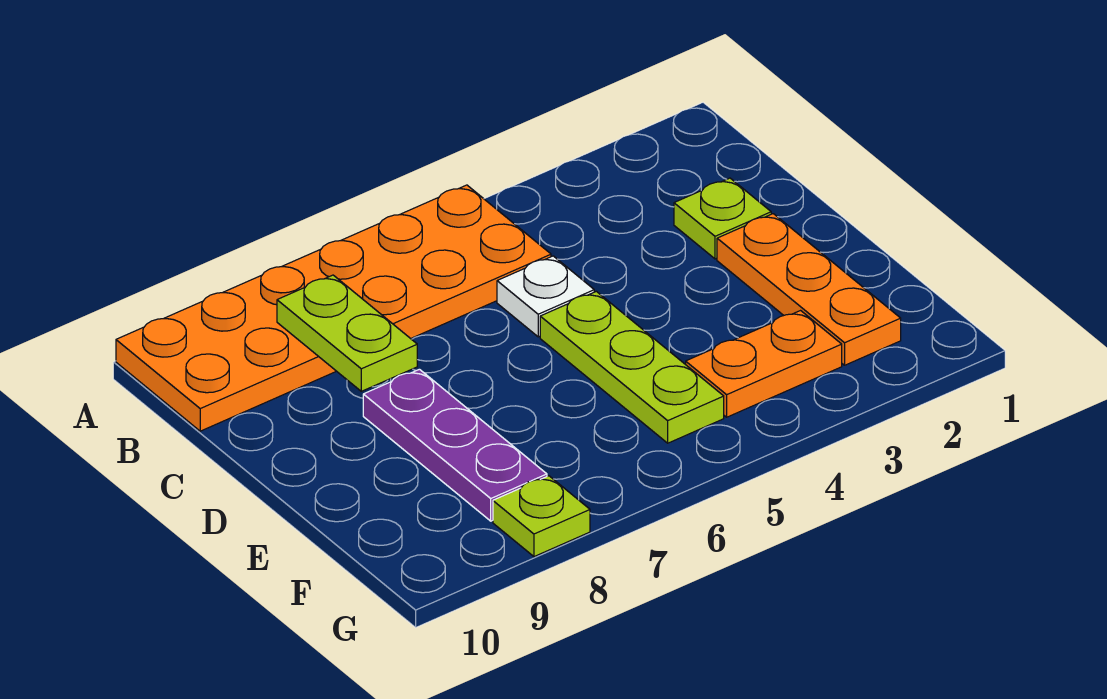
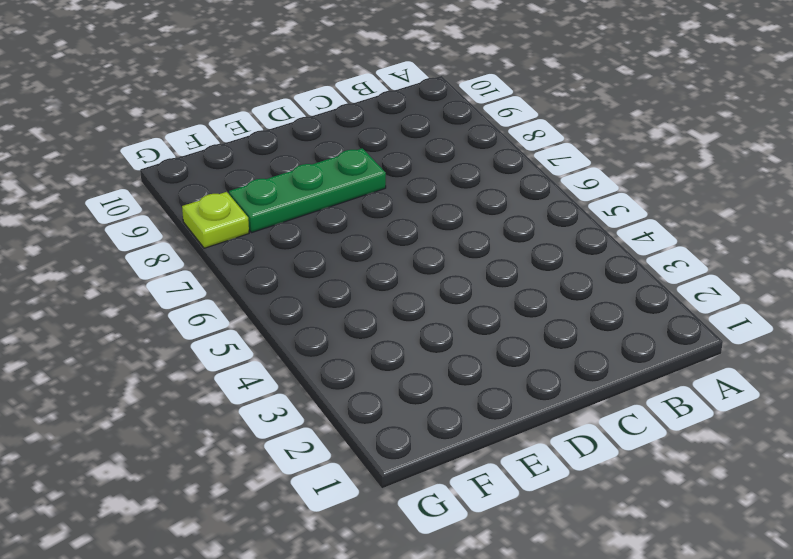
green 1x3 plate [229,148,386,233] -> purple 1x3 plate [363,369,547,521]
none -> orange 2x6 plate [116,185,551,431]
none -> lime 1x1 plate [674,178,771,259]

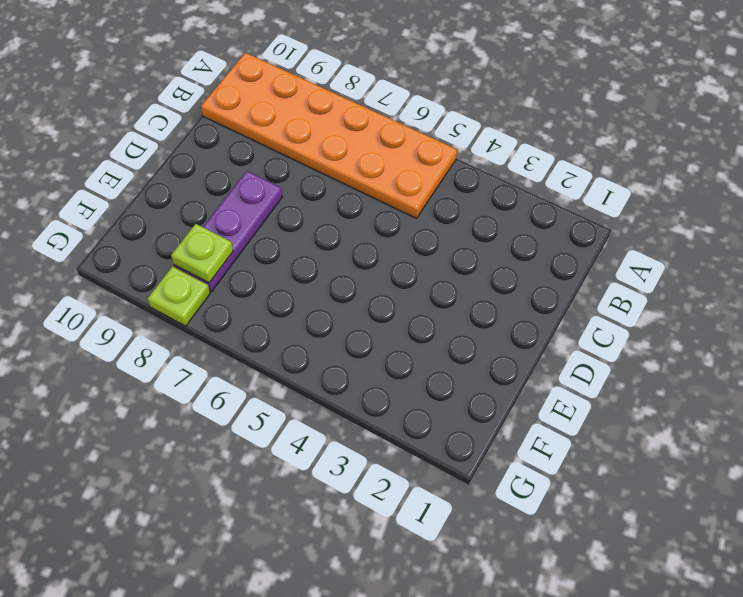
lime 1x1 plate [171,224,233,283] -> lime 1x1 plate moved to [674,178,771,259]
none -> white 1x1 plate [497,256,594,337]
none -> orange 1x3 plate [717,214,901,365]

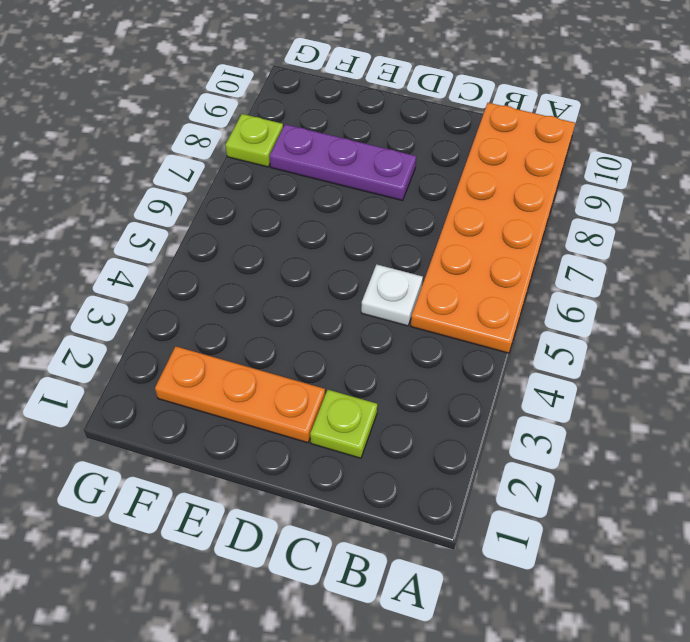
none -> lime 1x3 plate [540,291,724,443]
none -> orange 1x2 plate [686,311,842,417]

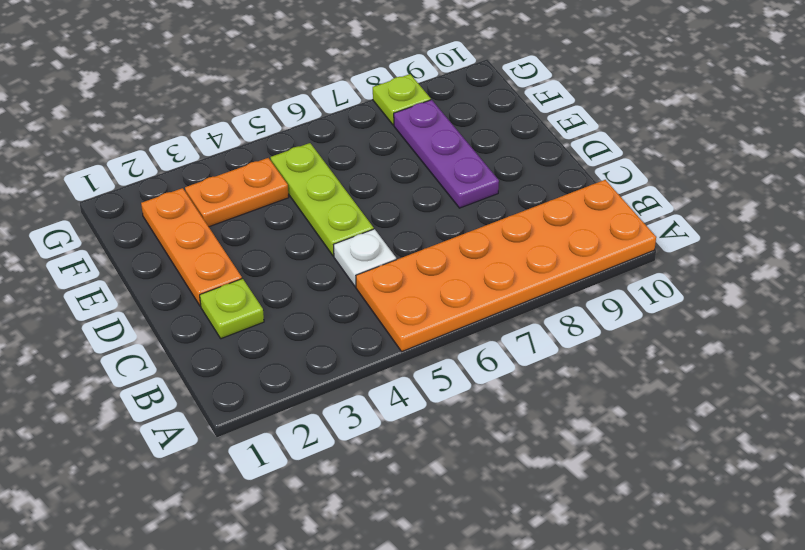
none -> lime 1x2 plate [277,275,417,391]

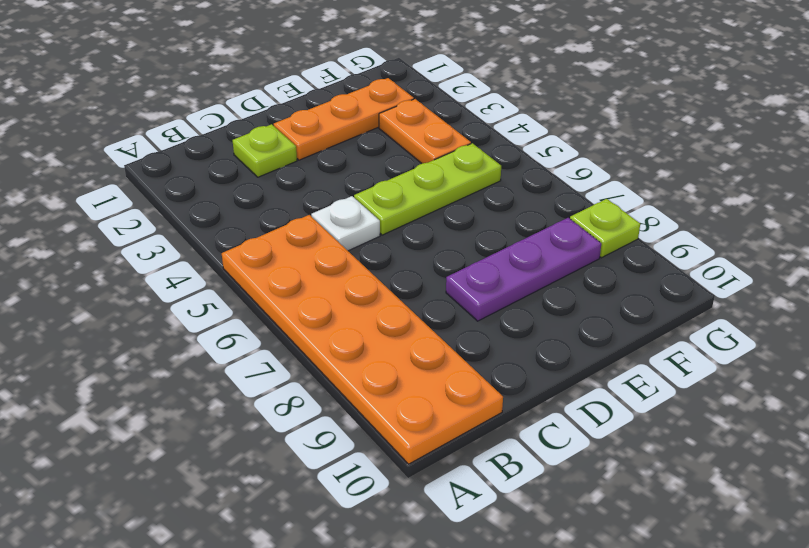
none -> lime 1x2 plate [277,275,417,391]

